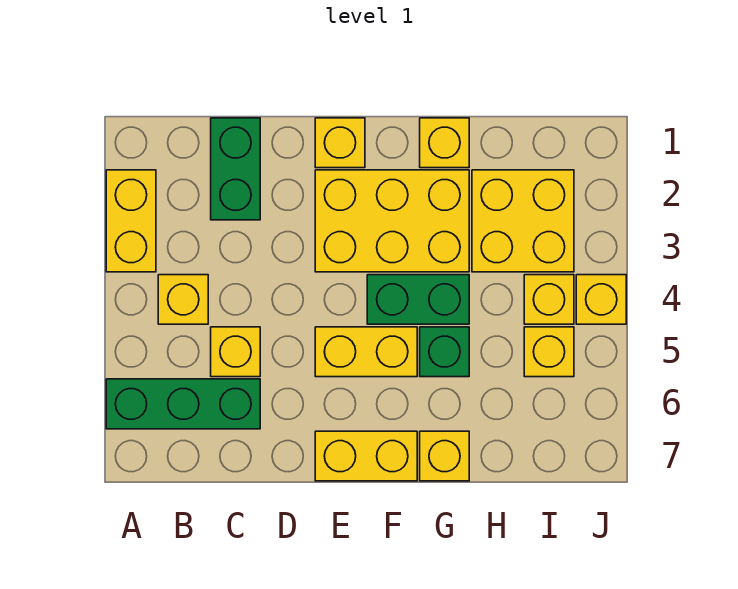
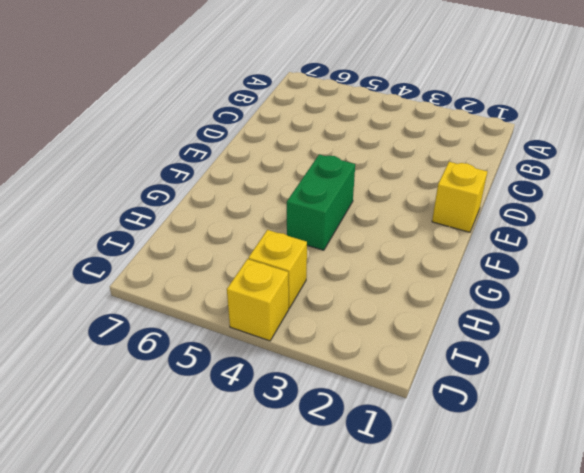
none -> yellow 1x2 brick [106,170,156,272]
none -> green 1x3 brick [106,379,260,429]
none -> yellow 1x1 brick [158,275,208,324]

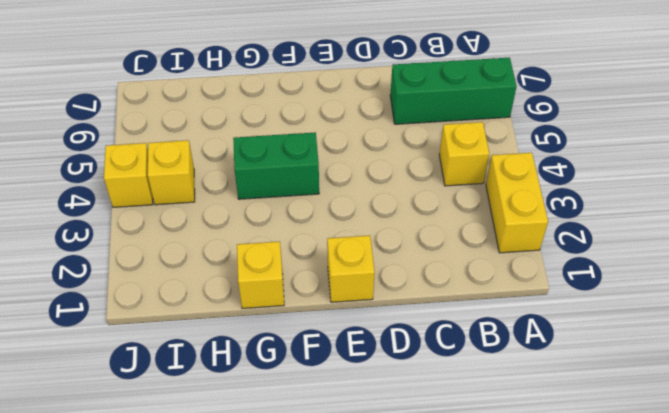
none -> green 1x2 brick [211,118,260,220]
none -> yellow 1x1 brick [211,327,260,377]
none -> yellow 2x3 brick [315,170,469,272]

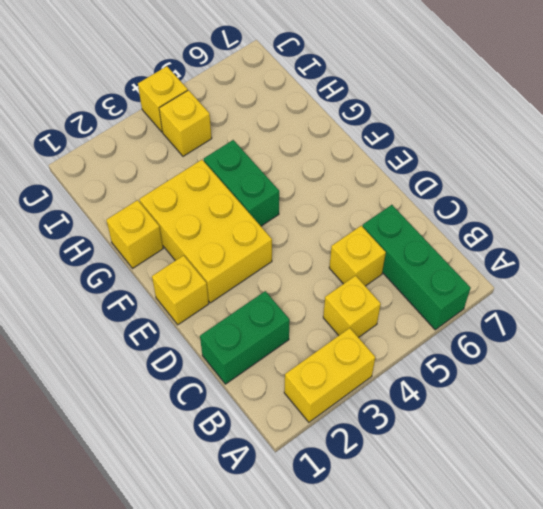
none -> yellow 1x2 brick [315,327,417,377]
none -> yellow 1x2 brick [315,431,417,481]
none -> green 1x1 brick [420,327,469,377]

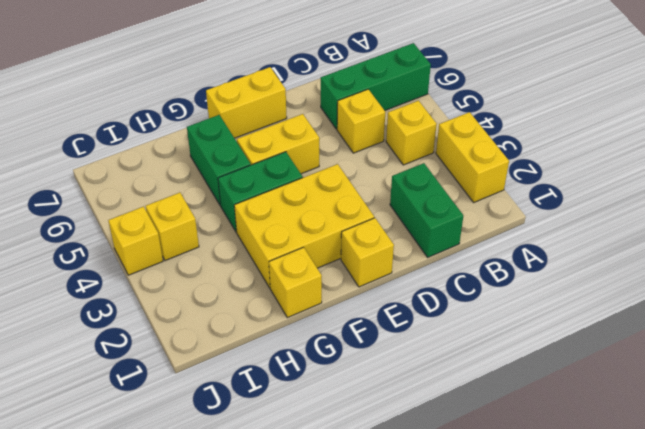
green 1x2 brick [187,115,251,205] -> green 1x1 brick [420,327,469,377]
none -> yellow 1x1 brick [420,431,469,481]
none -> yellow 2x2 brick [472,170,574,272]
none -> yellow 1x1 brick [524,327,574,377]

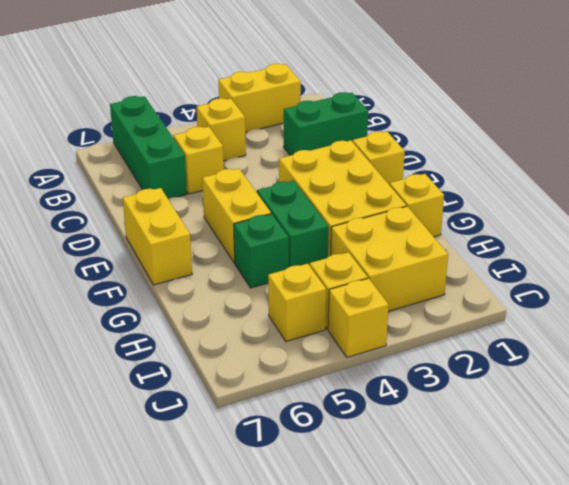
none -> yellow 1x1 brick [420,431,469,481]

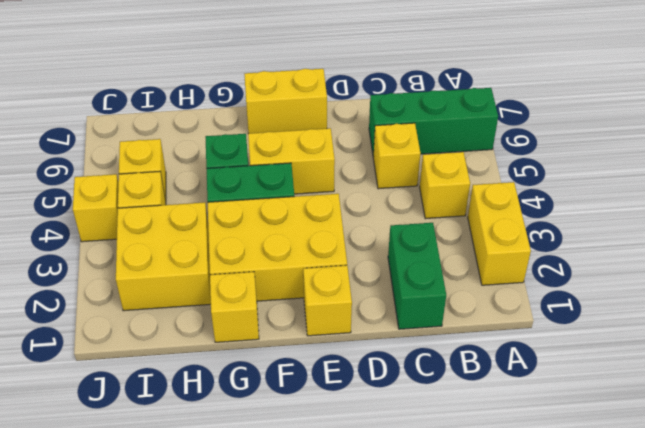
none -> yellow 1x1 brick [420,431,469,481]

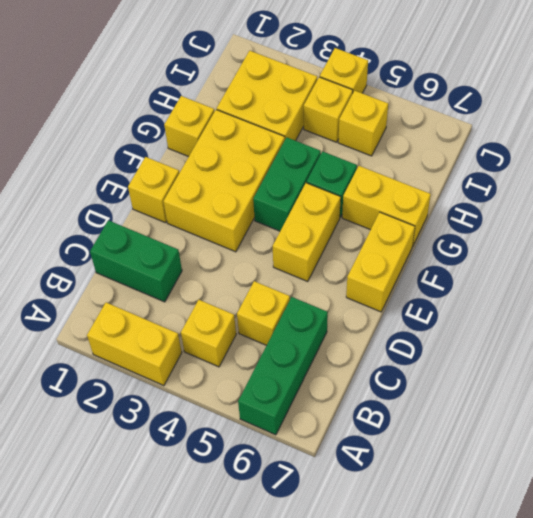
yellow 1x2 brick [342,166,431,247] -> yellow 1x1 brick [420,431,469,481]

